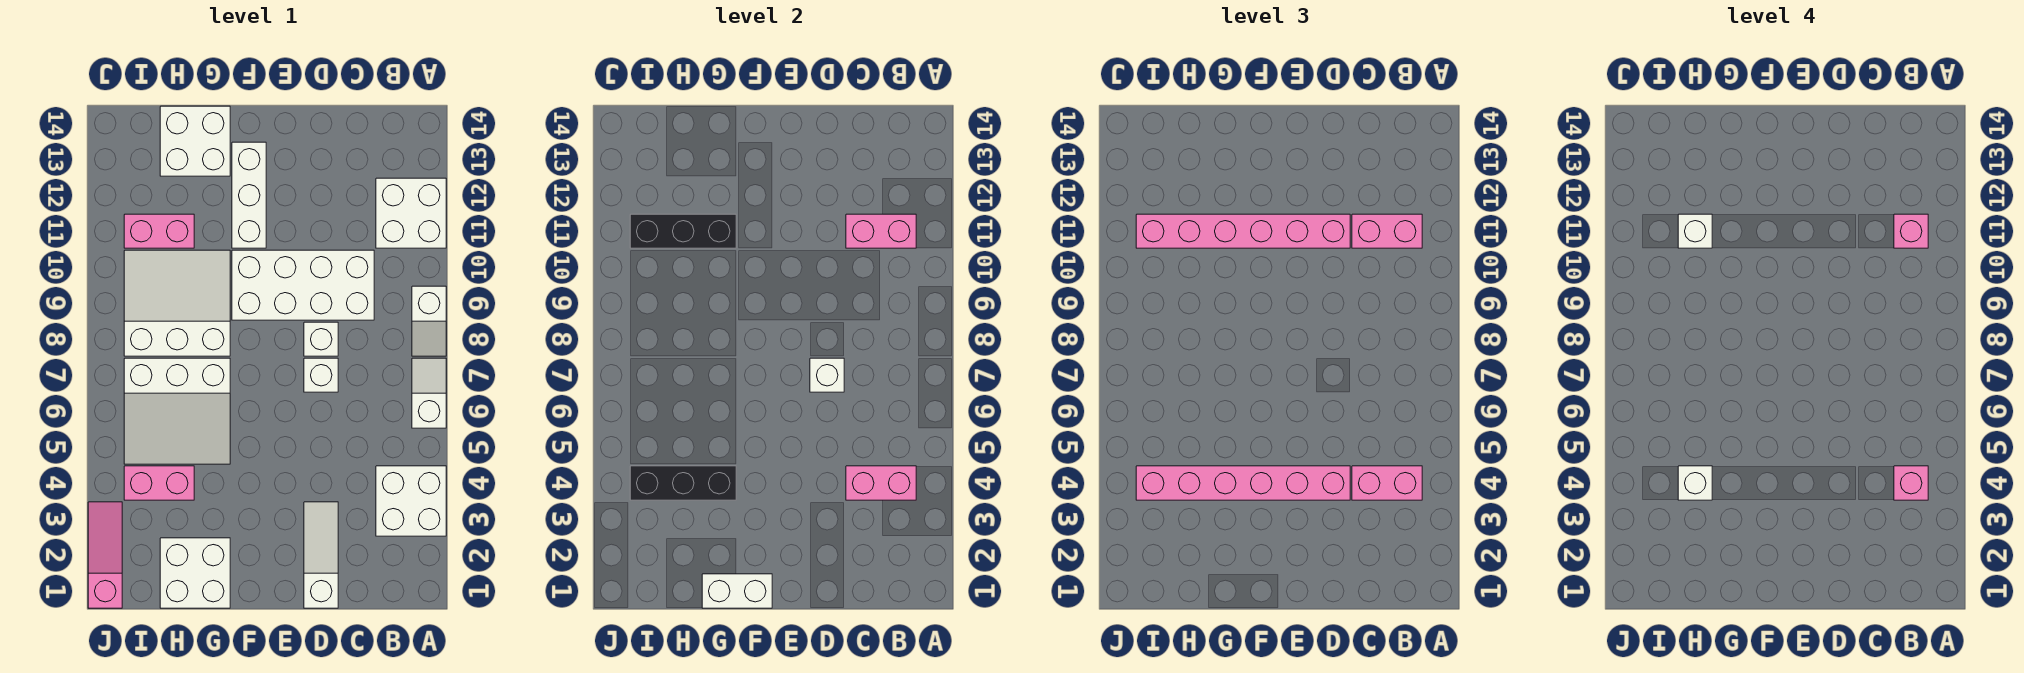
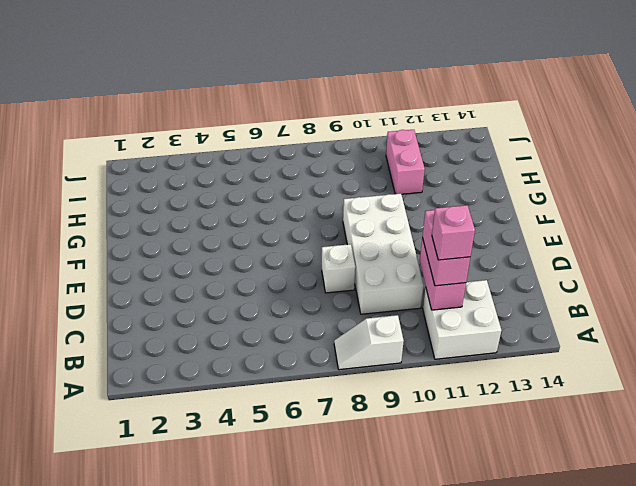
none -> white 2x2 brick [376,466,446,536]
none -> white 1x2 slope [412,358,446,428]
none -> white 1x3 slope [304,502,338,608]
none -> white 1x1 brick [304,358,338,392]

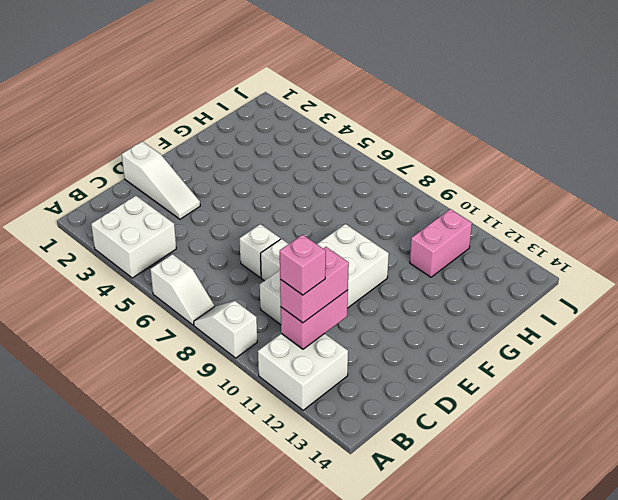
none -> white 1x3 brick [232,142,266,248]
none -> white 2x2 brick [160,538,230,608]
none -> white 3x3 slope [124,358,230,464]
none -> white 3x3 slope [124,250,230,356]

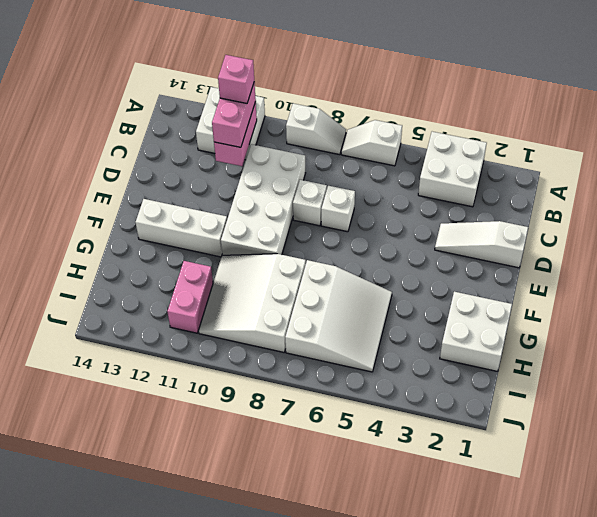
none -> white 2x2 brick [160,106,230,176]
none -> pink 1x2 brick [124,466,194,500]
none -> pink 1x3 slope [88,502,122,608]
none -> pink 1x2 brick [846,466,916,500]

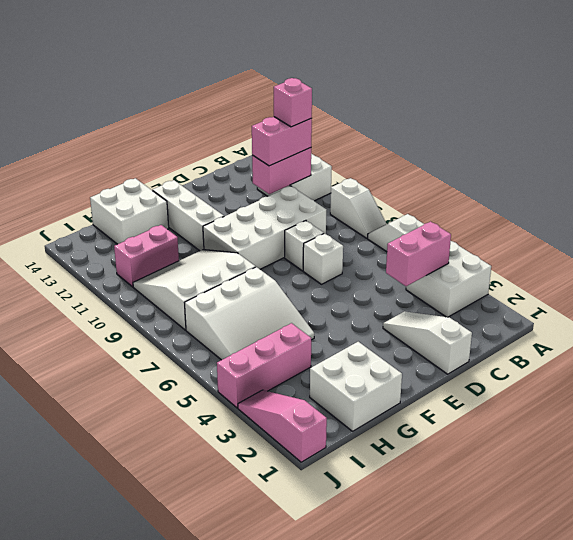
pink 1x3 brick [217,323,311,408] -> pink 1x2 brick [124,466,194,500]
none -> white 1x1 brick [810,358,844,392]
none -> white 1x2 brick [702,574,772,608]
none -> black 1x3 brick [630,466,736,500]
none -> black 1x3 brick [630,214,736,248]

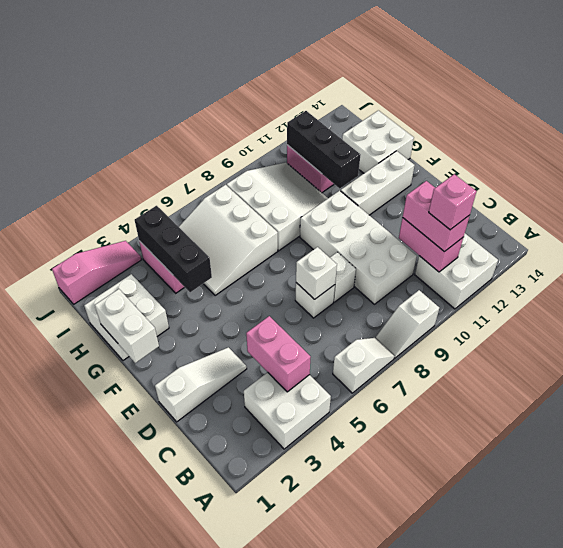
none -> pink 1x2 brick [1352,466,1422,500]
none -> pink 1x6 brick [1136,466,1350,500]
none -> pink 1x6 brick [1136,214,1350,248]
none -> pink 1x1 brick [1894,466,1928,500]

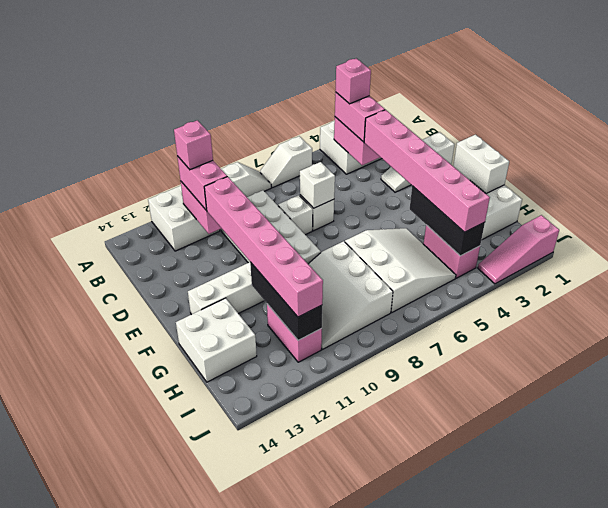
none -> white 1x1 brick [1678,466,1712,500]
none -> white 1x1 brick [1678,214,1712,248]

